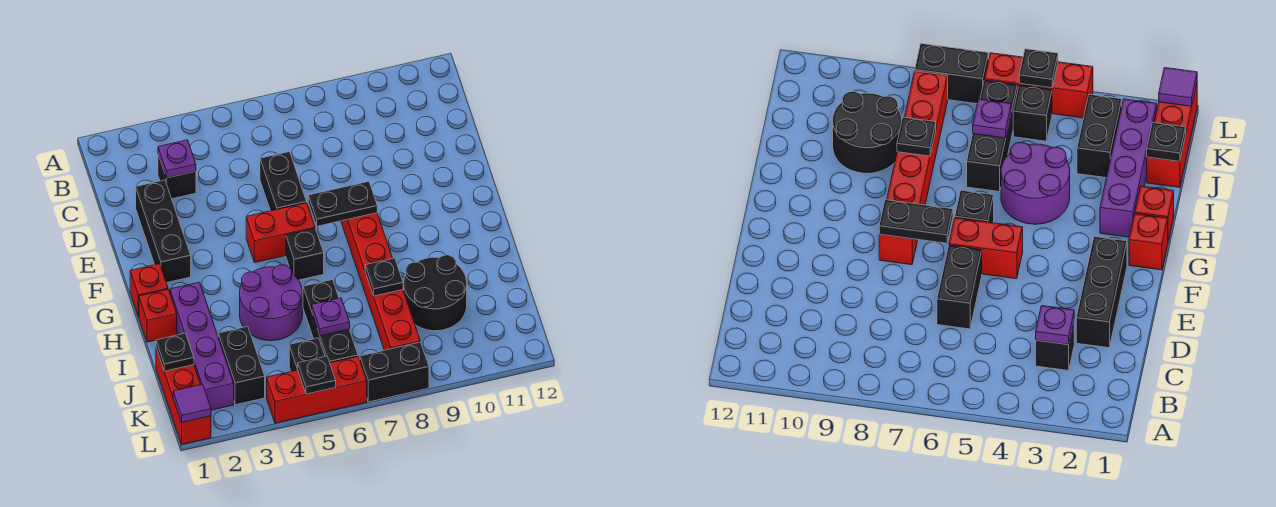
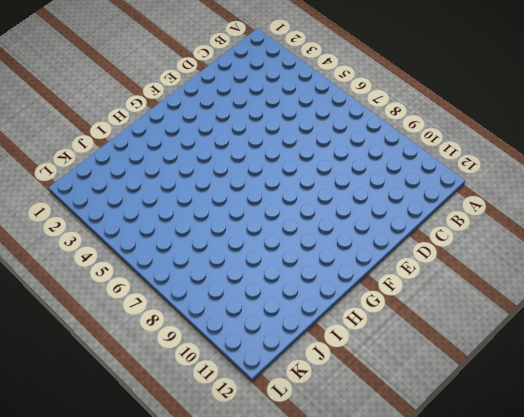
none -> black 1x1 brick [158,155,196,199]
none -> black 1x3 brick [136,180,191,283]
none -> black 1x2 brick [260,152,307,211]

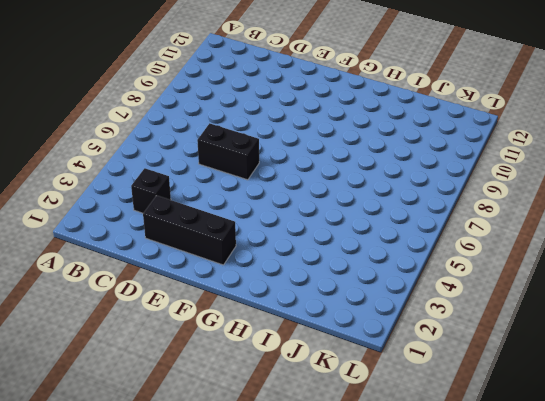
none -> red 1x2 brick [246,203,315,262]
none -> red 1x6 brick [341,213,420,350]
none -> red 1x1 brick [130,264,168,316]

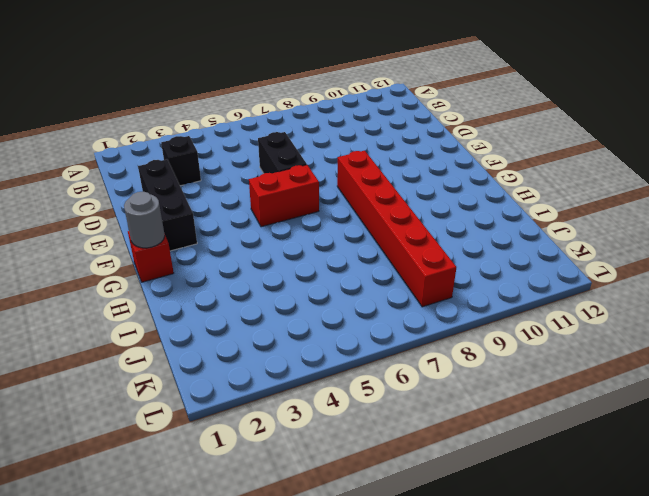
grey 1x1 round brick [124,192,165,248] -> none
none -> black 1x1 brick [286,229,324,280]
none -> red 1x1 brick [139,290,177,342]
none -> purple 1x4 brick [170,282,234,410]

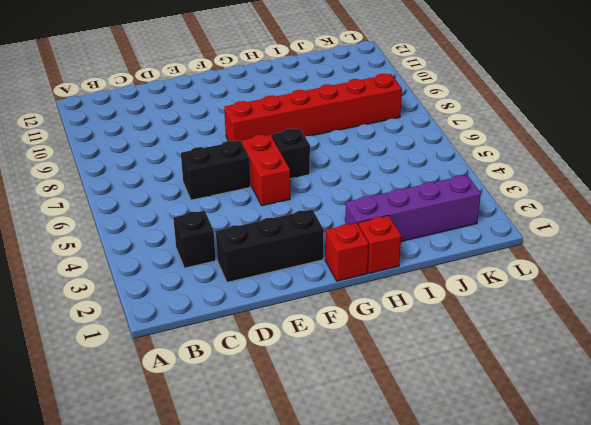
none -> purple 2x2 round brick [240,265,303,341]
none -> black 1x3 brick [303,280,358,363]
none -> black 2x2 round brick [404,255,467,331]

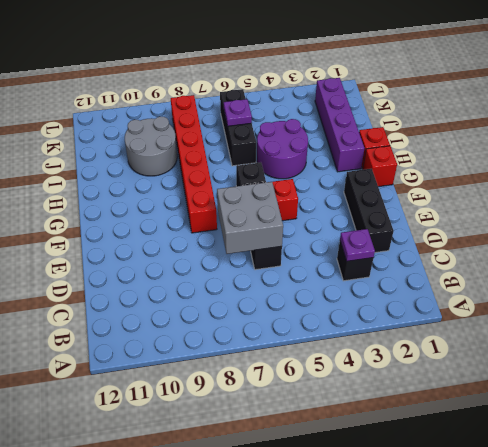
grey 2x2 brick [217,182,283,254] -> none
grey 2x2 round brick [125,117,177,176] -> black 2x2 round brick [404,255,467,331]
none -> red 1x3 brick [156,348,211,444]
none -> black 1x2 brick [218,326,265,405]
none -> black 1x1 brick [289,338,325,372]

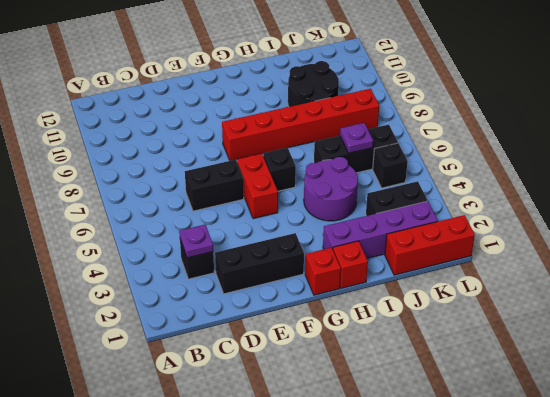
none -> red 1x3 brick [267,357,367,423]
none -> black 1x2 brick [360,342,429,402]
none -> black 1x2 plate [308,181,377,226]

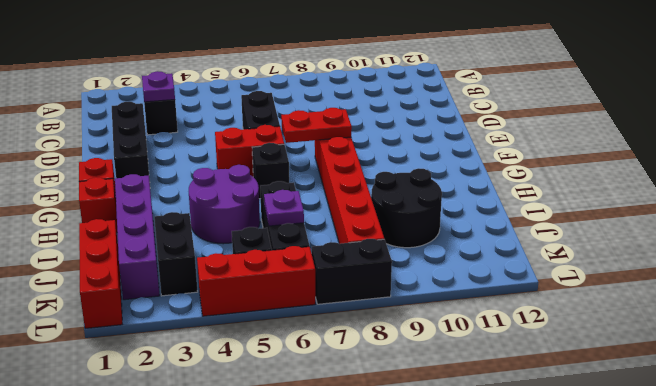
red 1x2 plate [281,108,352,143] -> black 1x2 plate [308,181,377,226]
none -> black 1x1 plate [365,258,403,296]
none -> black 1x1 plate [156,333,194,371]
none -> purple 1x1 tile [173,384,211,422]

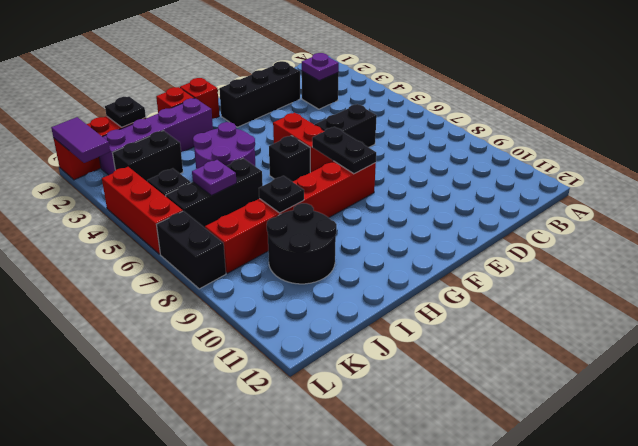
purple 1x2 tile [51,117,110,163] -> purple 1x1 tile [173,384,211,422]
none -> black 1x1 plate [298,356,336,394]

